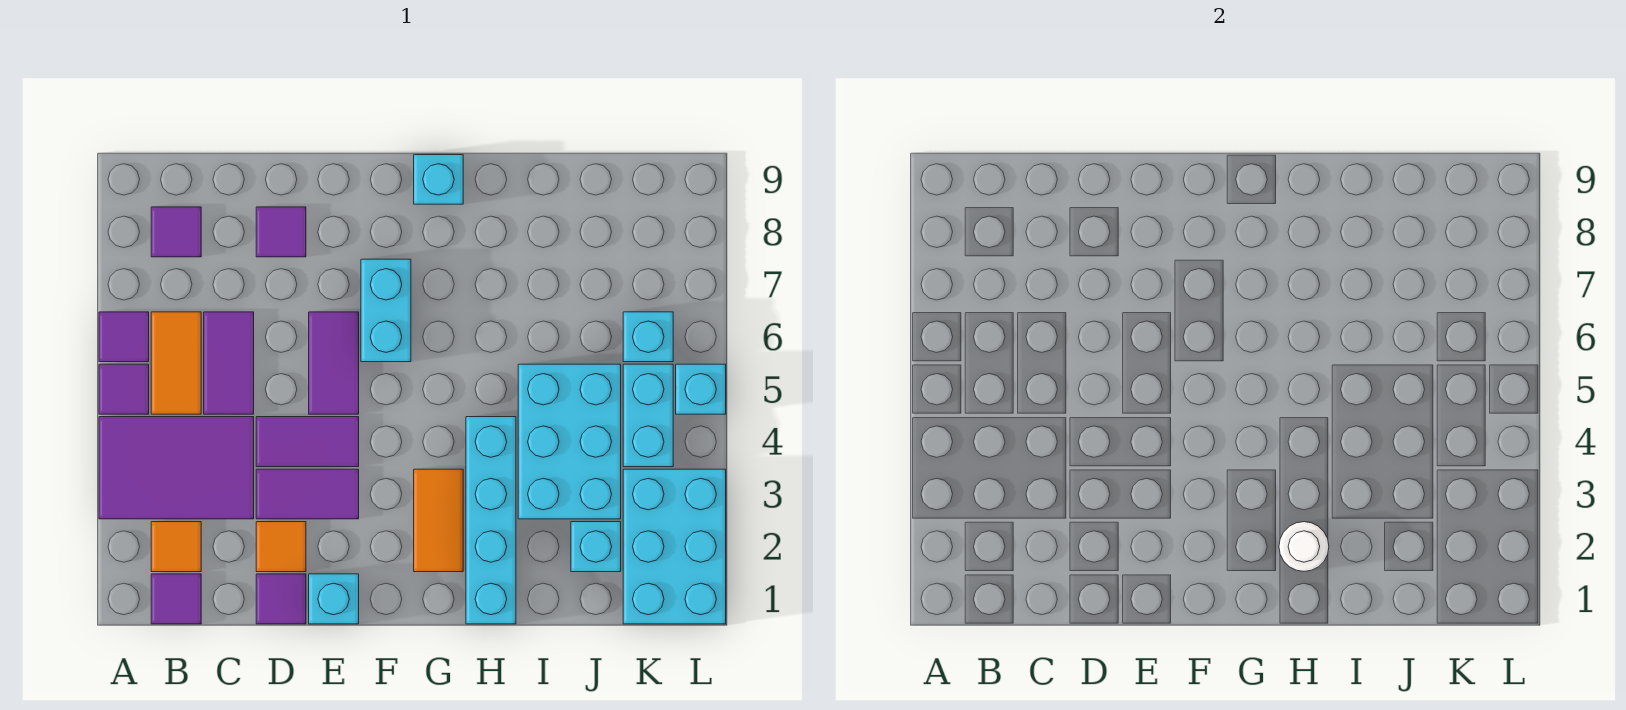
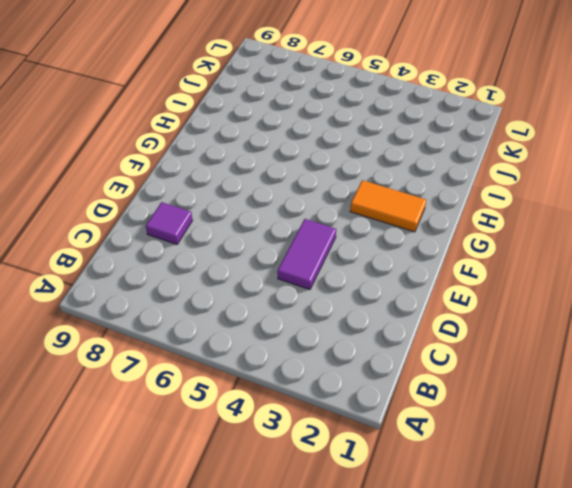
none -> purple 2x3 tile [99,417,254,519]
none -> purple 1x1 tile [99,364,149,414]
none -> purple 1x1 tile [99,312,149,362]

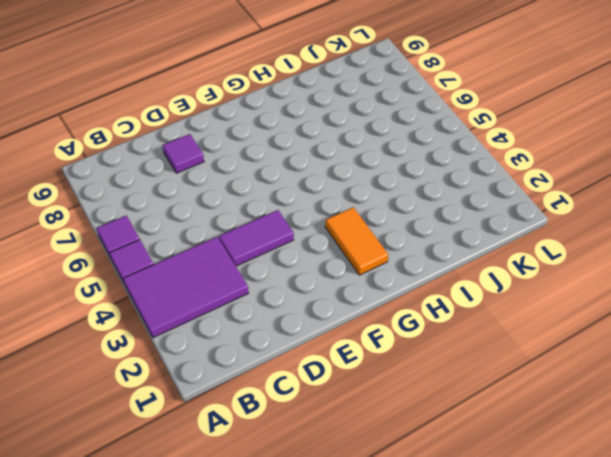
none -> purple 1x1 tile [151,574,201,624]
none -> orange 1x1 tile [151,522,201,572]
none -> orange 1x2 tile [151,312,201,414]

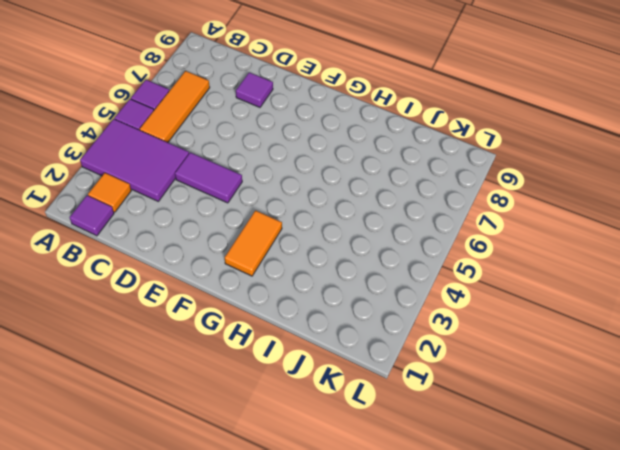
orange 1x3 tile [140,71,210,142] -> orange 1x2 tile [151,312,201,414]
none -> purple 1x1 tile [151,207,201,257]
none -> purple 1x2 tile [204,312,254,414]
none -> purple 1x1 tile [256,574,306,624]

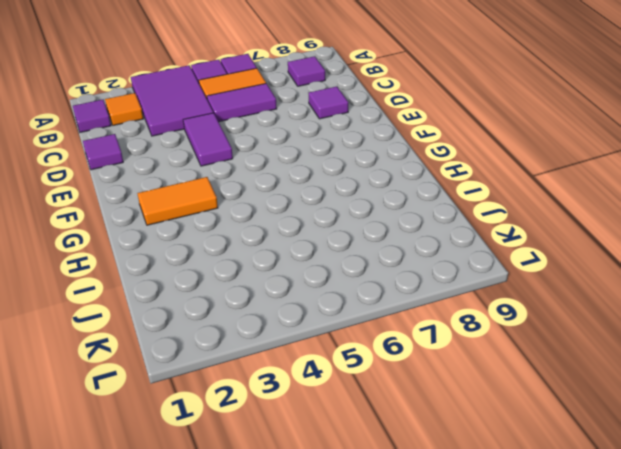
none -> orange 1x1 tile [256,522,306,572]
none -> purple 1x2 tile [256,469,359,519]
none -> cyan 1x1 brick [309,574,359,624]

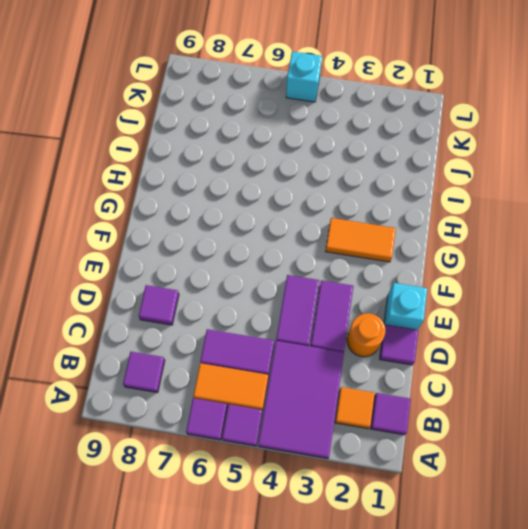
orange 1x1 round brick [347,313,385,357] -> orange 1x1 tile [256,522,306,572]
none -> purple 1x2 tile [309,312,359,414]
none -> cyan 1x2 brick [361,259,411,362]
none -> cyan 1x1 brick [414,155,463,204]

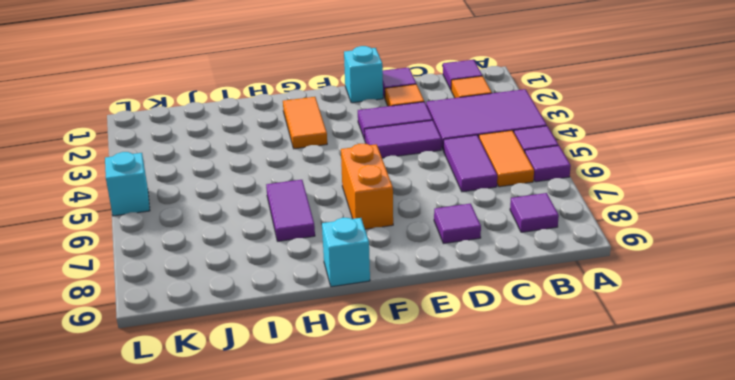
orange 1x2 brick [341,144,393,229] -> cyan 1x2 brick [361,259,411,362]
purple 1x2 tile [266,180,315,241] -> purple 1x2 tile moved to [309,312,359,414]
none -> cyan 1x4 brick [466,417,516,624]
none -> cyan 2x3 brick [518,364,621,519]
none -> cyan 1x1 brick [571,522,621,572]

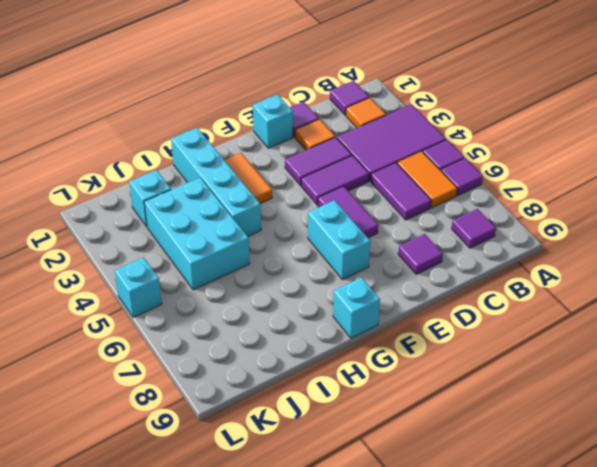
none -> cyan 2x3 brick [623,469,726,624]
none -> cyan 1x2 brick [623,364,673,467]
none -> cyan 1x1 brick [623,312,673,362]

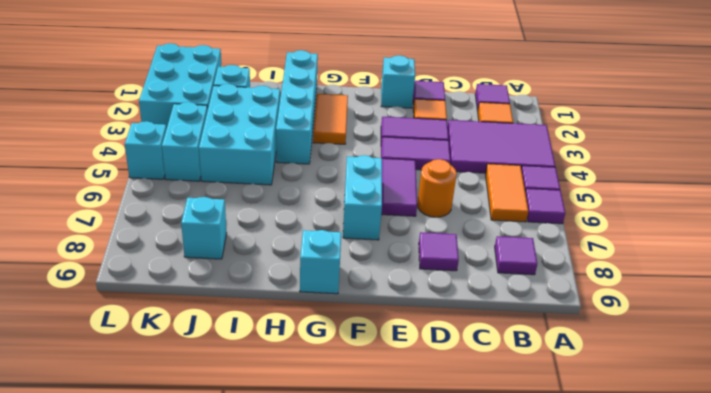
orange 1x1 round brick [417,159,457,217] -> none
cyan 1x1 brick [181,197,227,259] -> cyan 1x1 brick moved to [623,312,673,362]
none -> purple 1x2 tile [204,312,254,414]
none -> white 1x1 round brick [1279,522,1329,571]

